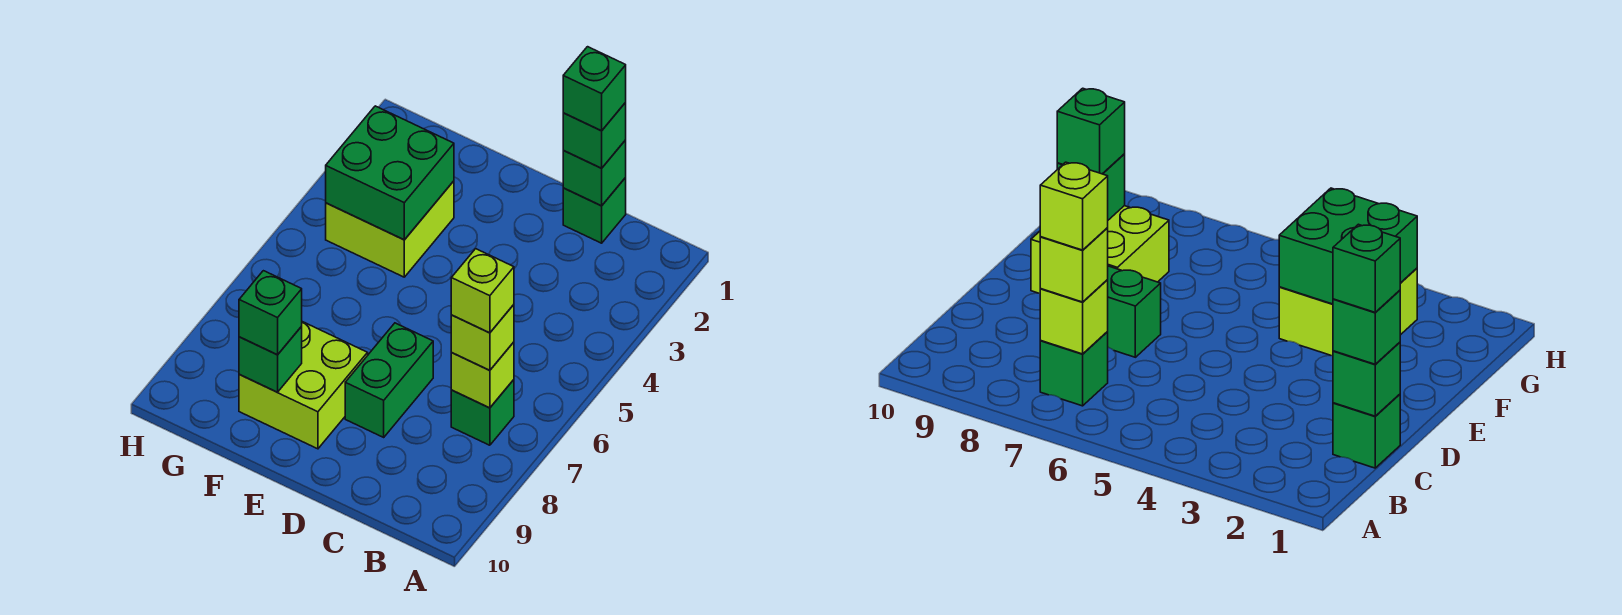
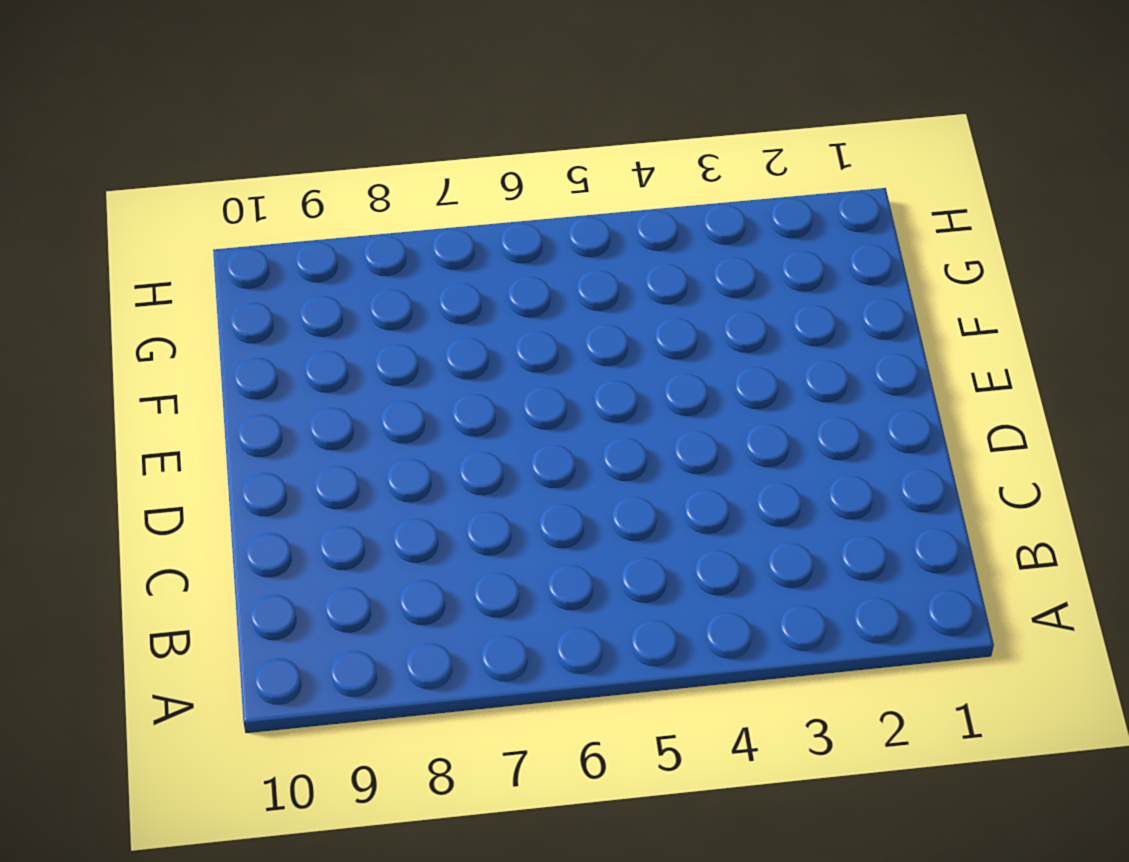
none -> green 1x1 brick [451,380,514,445]
none -> green 1x1 brick [563,178,626,243]
none -> green 1x2 brick [345,323,433,437]

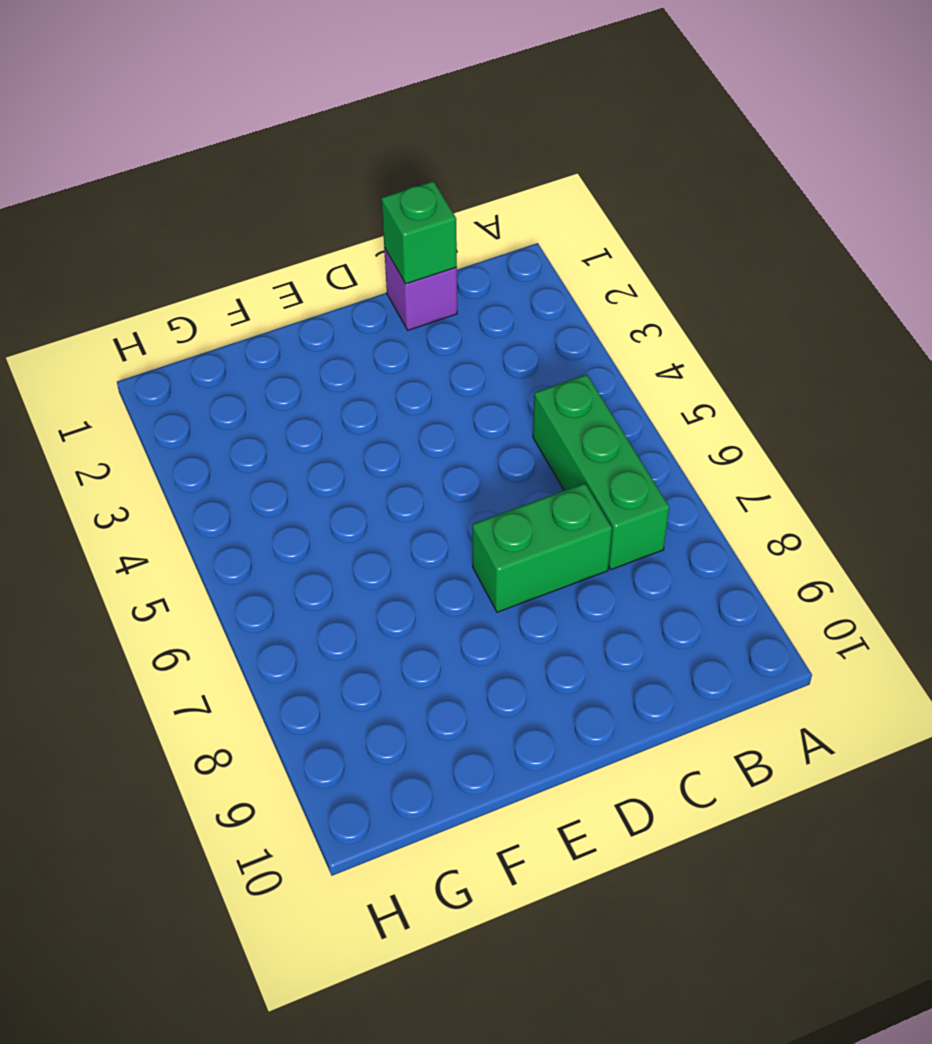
green 1x3 brick [533,374,669,570] -> green 1x1 brick [451,380,514,445]
purple 1x1 brick [384,247,457,330] -> green 1x1 brick [563,178,626,243]
green 1x2 brick [472,483,612,612] -> green 1x2 brick turned to [345,323,433,437]
none -> lime 2x2 brick [239,322,368,449]
none -> lime 2x2 brick [326,181,454,277]
none -> lime 1x1 brick [451,342,514,408]

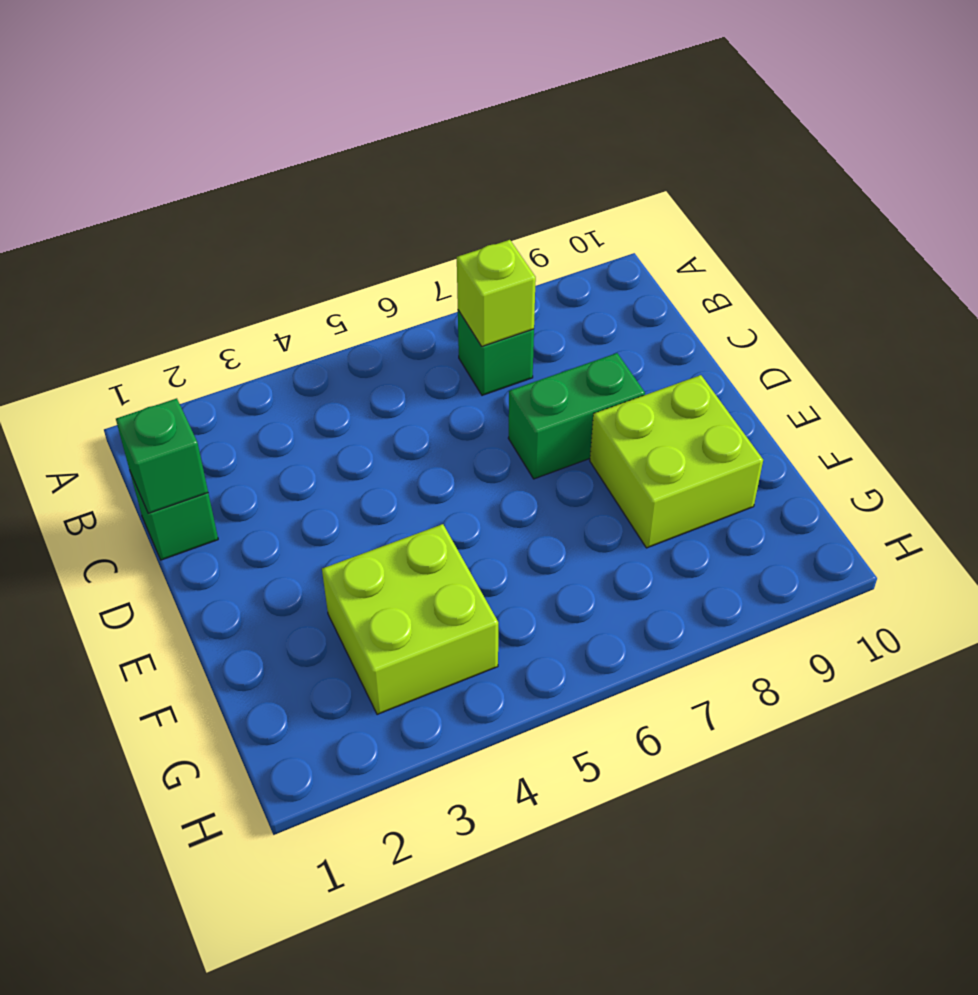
none -> green 2x2 brick [326,106,454,240]
none -> green 1x1 brick [239,326,302,392]
none -> lime 1x1 brick [451,305,514,370]

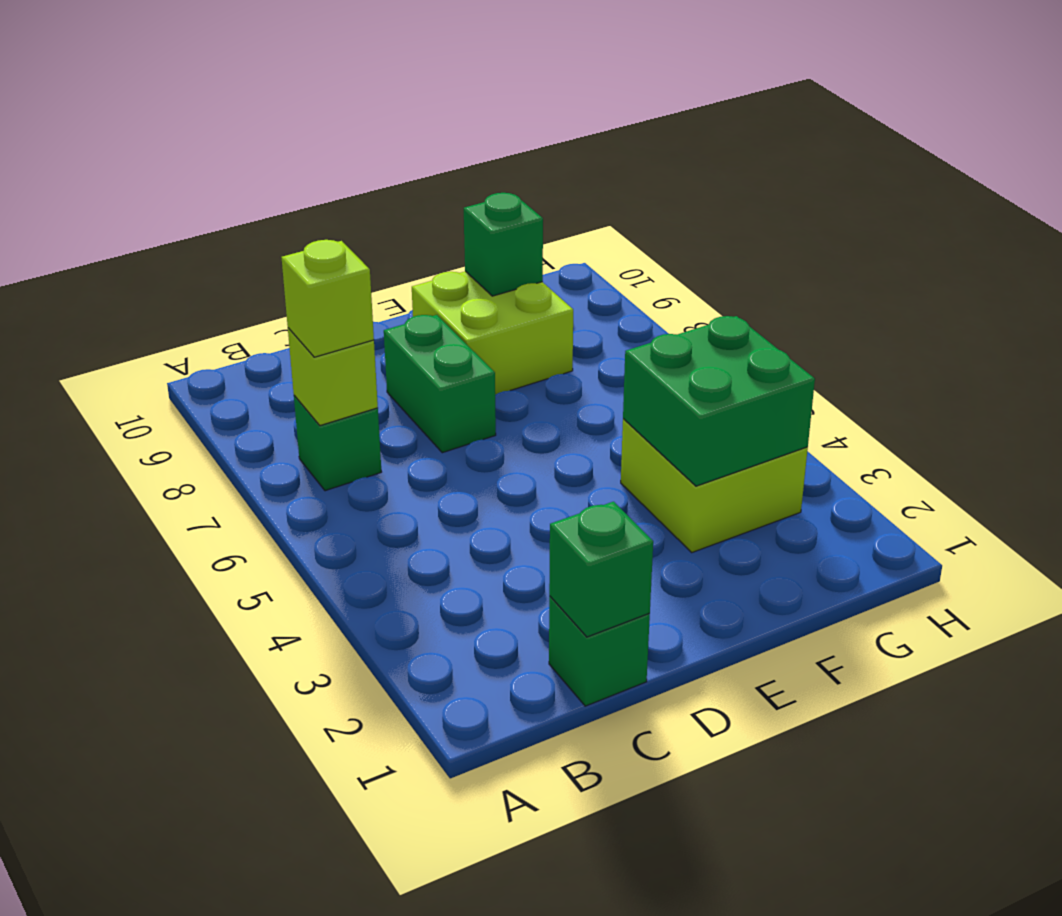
none -> green 1x1 brick [563,103,626,168]
none -> green 1x1 brick [239,271,302,355]
none -> lime 1x1 brick [451,249,514,333]

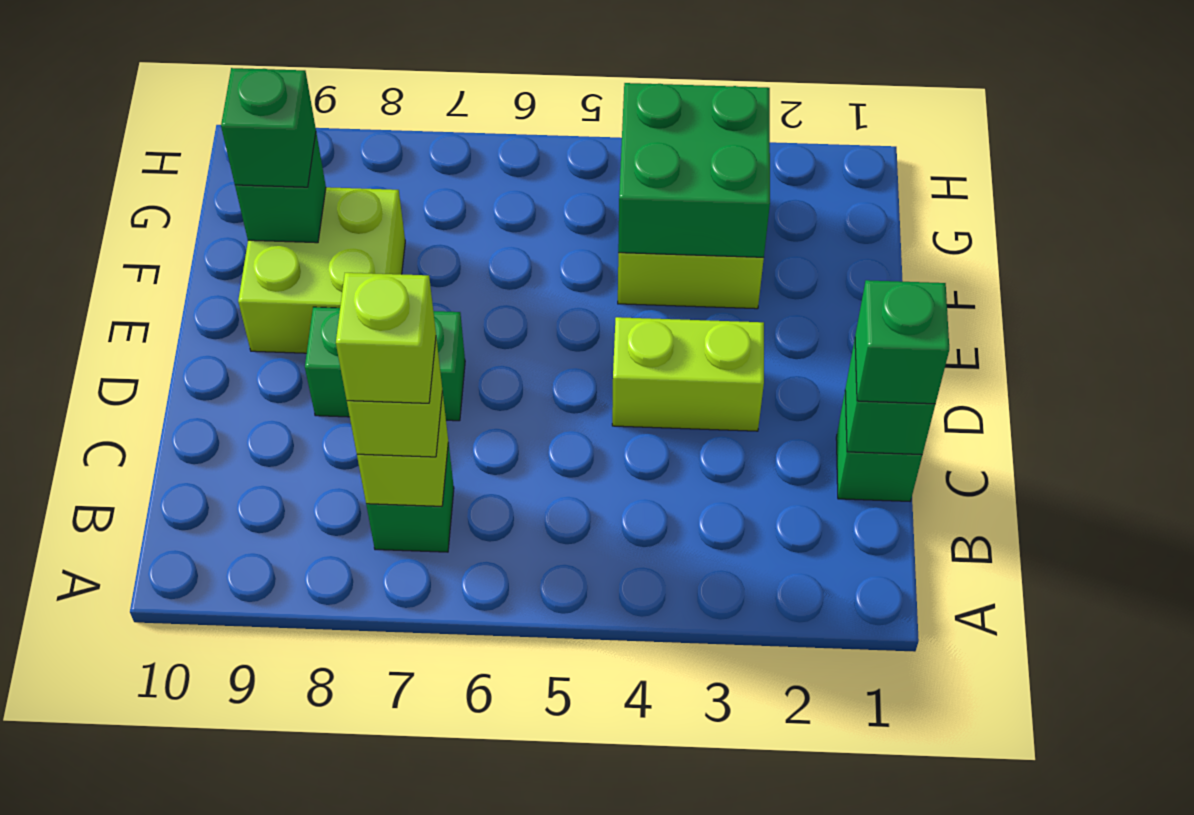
lime 1x2 brick [612,317,764,431] -> none
none -> green 1x1 brick [563,47,626,131]

